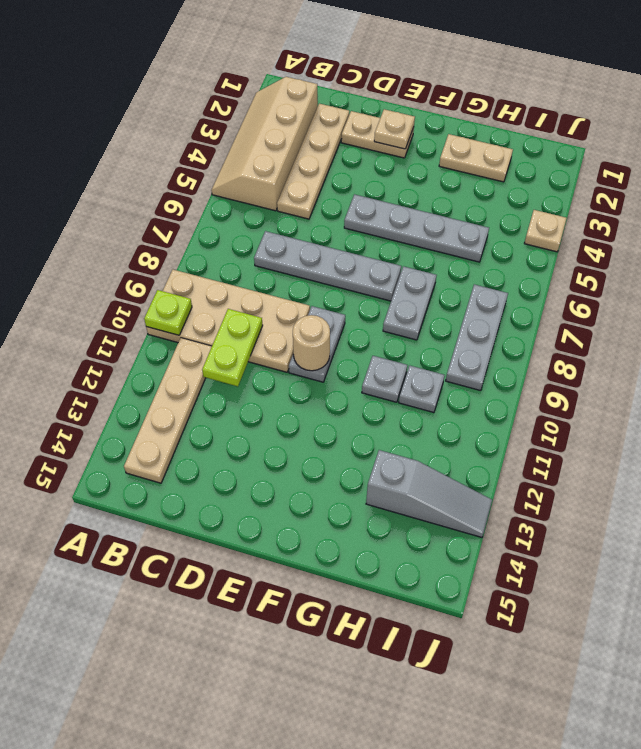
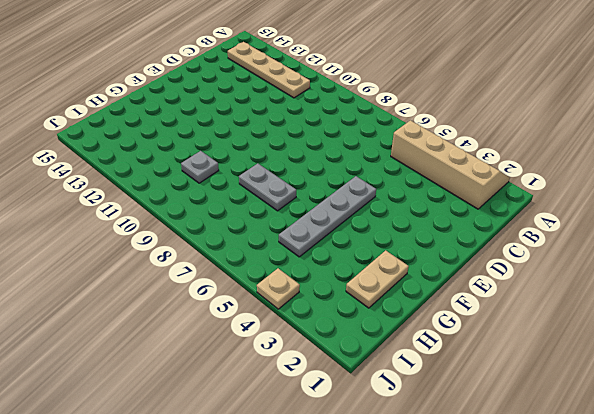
none -> tan 2x4 plate [146,270,310,372]
none -> tan 1x4 plate [277,104,349,219]
none -> grey 1x4 plate [254,231,401,301]

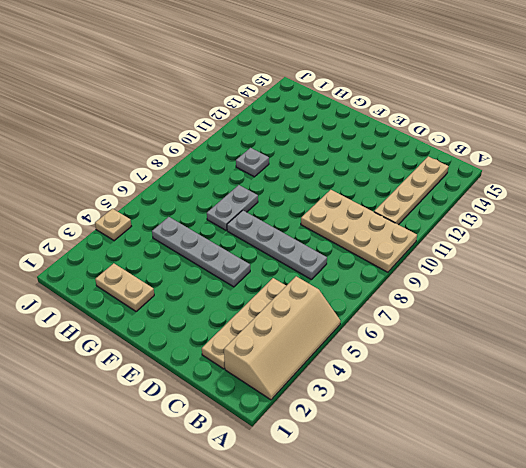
none -> tan 1x2 plate [341,111,414,158]
none -> grey 1x2 plate [289,306,345,382]
none -> grey 1x1 plate [362,356,407,402]

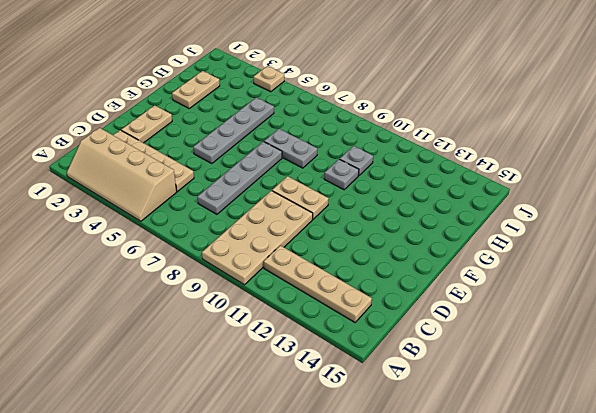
tan 1x2 plate [272,176,329,219] -> grey 1x2 plate [289,306,345,382]
none -> grey 1x3 slope [366,450,492,537]
none -> grey 1x3 plate [446,284,508,391]
none -> lime 1x1 plate [144,290,192,335]

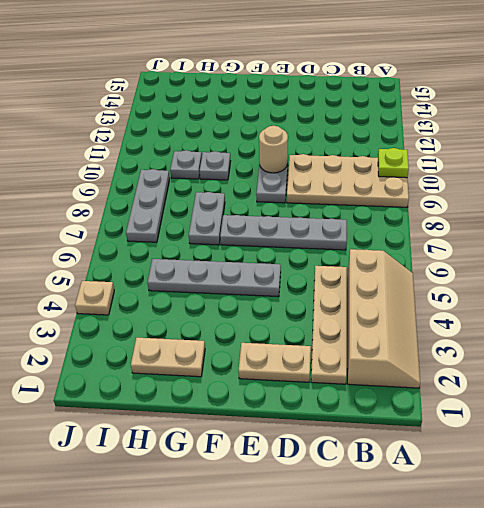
none -> tan 1x4 plate [124,338,212,483]
none -> grey 1x3 slope [366,450,492,537]
none -> lime 1x2 plate [202,309,263,386]

